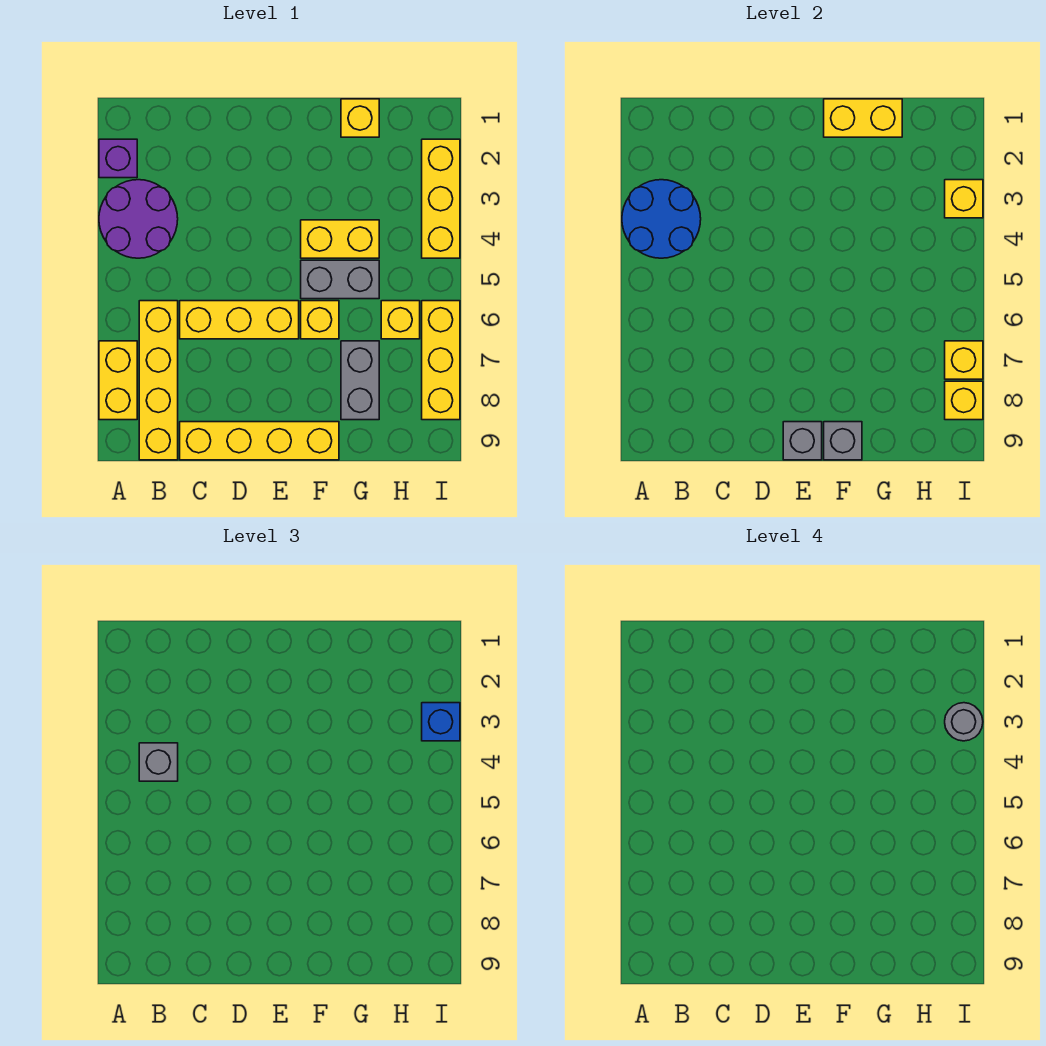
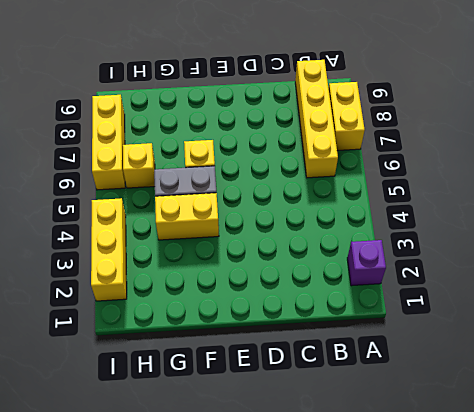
none -> purple 2x2 round brick [99,180,178,258]
none -> yellow 1x3 brick [180,301,299,339]
none -> yellow 1x4 brick [180,422,339,460]

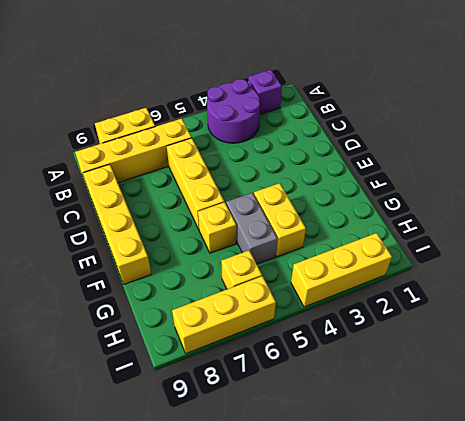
none -> yellow 1x1 brick [341,99,379,137]
none -> grey 1x2 brick [341,341,379,420]
none -> blue 2x2 round brick [622,180,701,258]

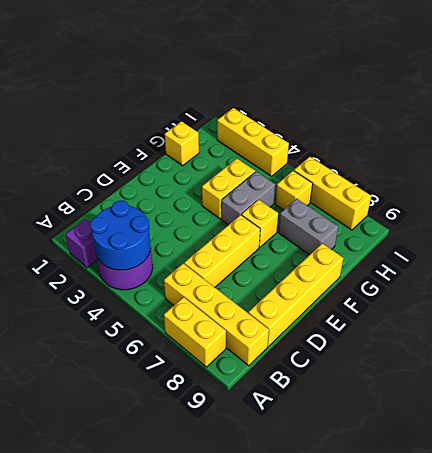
none -> grey 1x1 brick [783,422,822,460]
none -> yellow 1x2 brick [824,99,902,137]
none -> grey 1x1 brick [824,422,862,460]

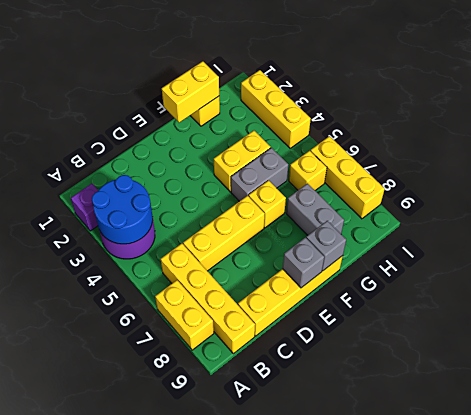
none -> yellow 1x1 brick [945,180,983,218]
none -> yellow 1x1 brick [945,341,983,379]
none -> yellow 1x1 brick [945,381,983,420]

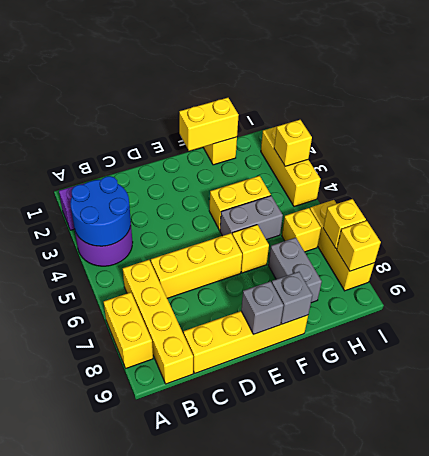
none -> grey 1x1 brick [139,743,178,781]
none -> blue 1x1 brick [422,703,460,741]
none -> grey 1x1 round brick [945,703,983,741]

